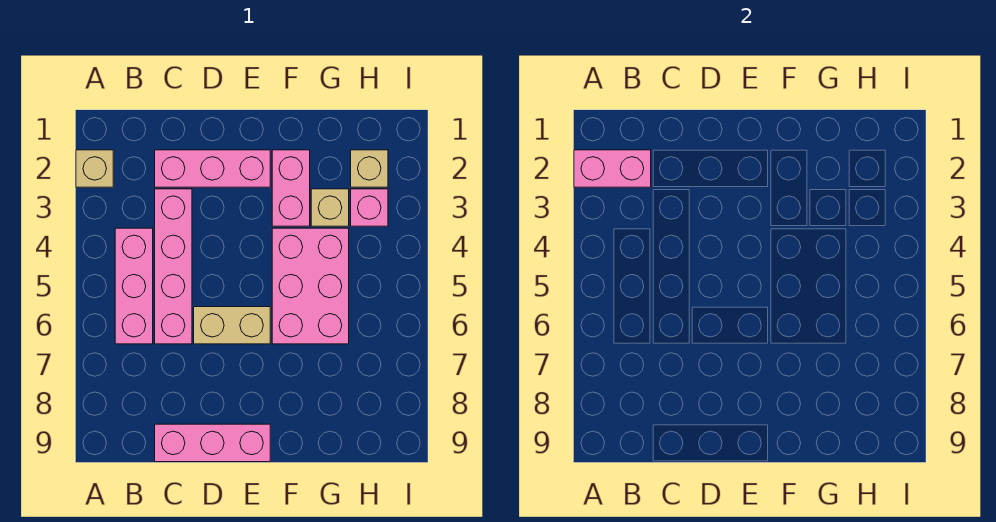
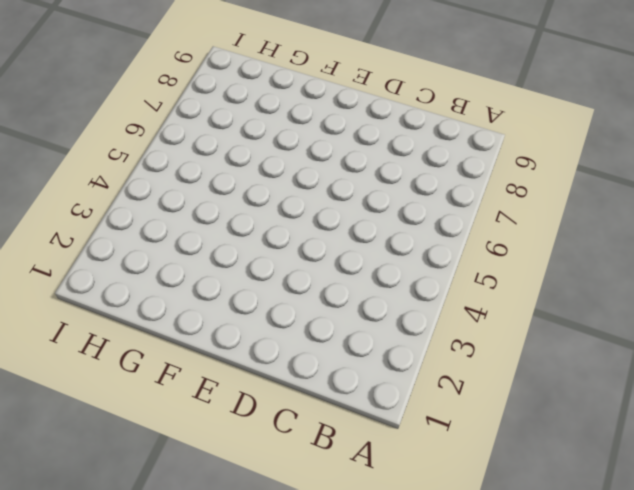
none -> tan 1x1 brick [76,150,113,187]
none -> pink 1x3 brick [115,228,153,344]
none -> pink 1x3 brick [155,150,270,187]

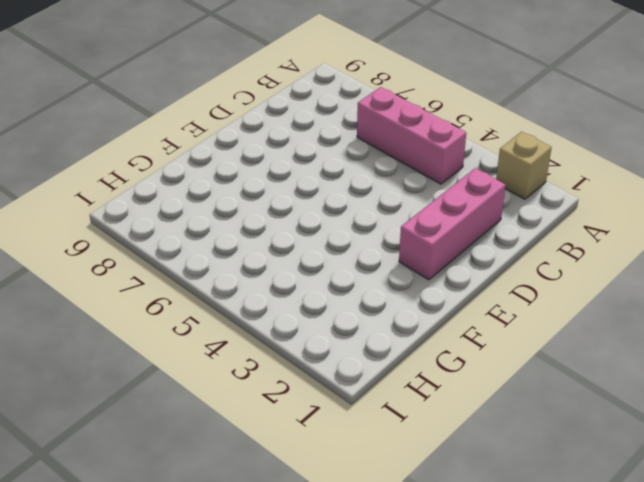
none -> pink 1x4 brick [155,189,192,344]
none -> pink 1x3 brick [155,424,270,462]
none -> tan 1x2 brick [194,307,270,344]

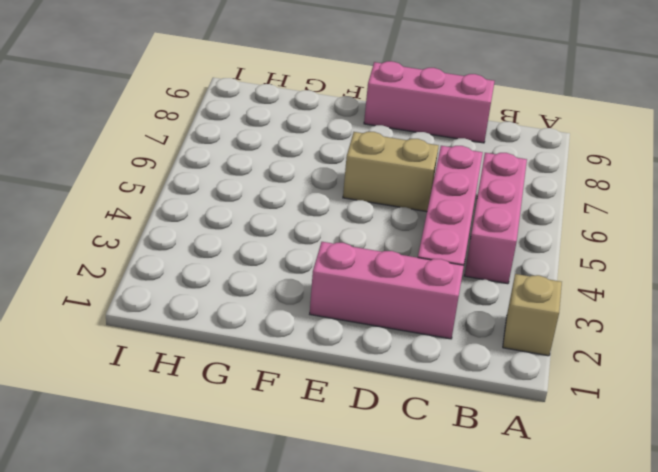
none -> pink 1x2 brick [272,150,310,226]
none -> pink 2x3 brick [272,228,349,344]
none -> tan 1x1 brick [311,189,349,226]

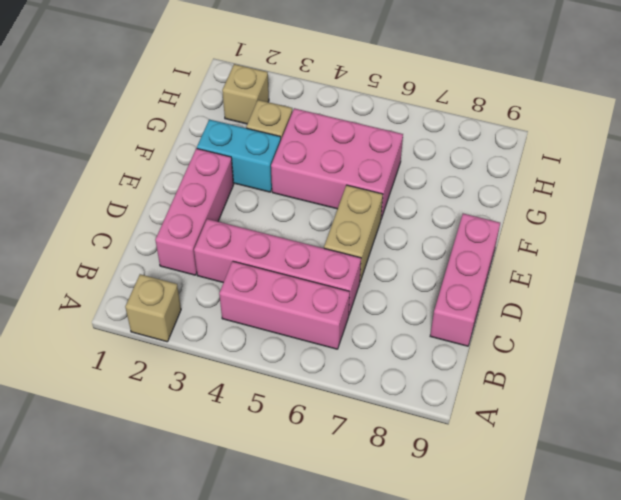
cyan 1x2 brick [197,119,281,192] -> pink 1x2 brick [272,150,310,226]
none -> pink 1x1 brick [351,189,388,226]
none -> pink 1x2 brick [574,150,651,187]

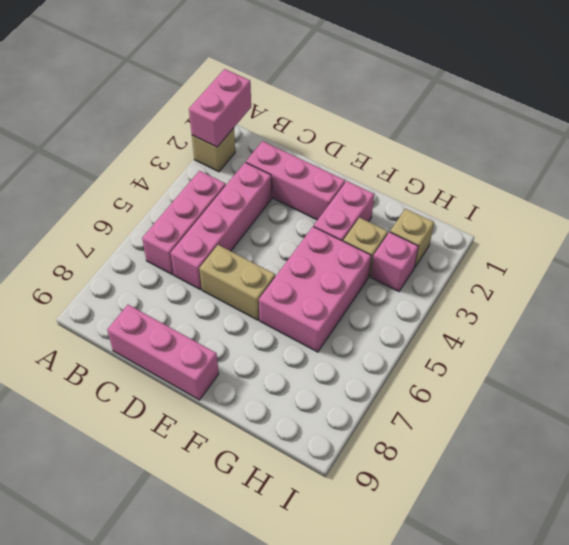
pink 1x2 brick [189,69,251,147] -> pink 1x2 brick turned to [574,150,651,187]

